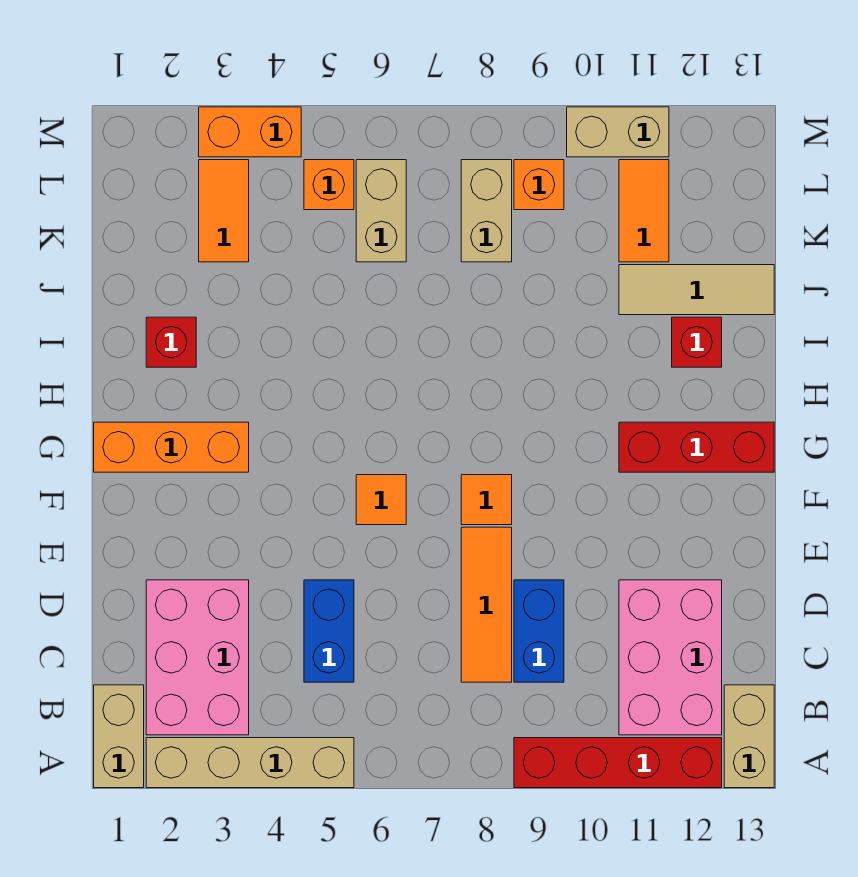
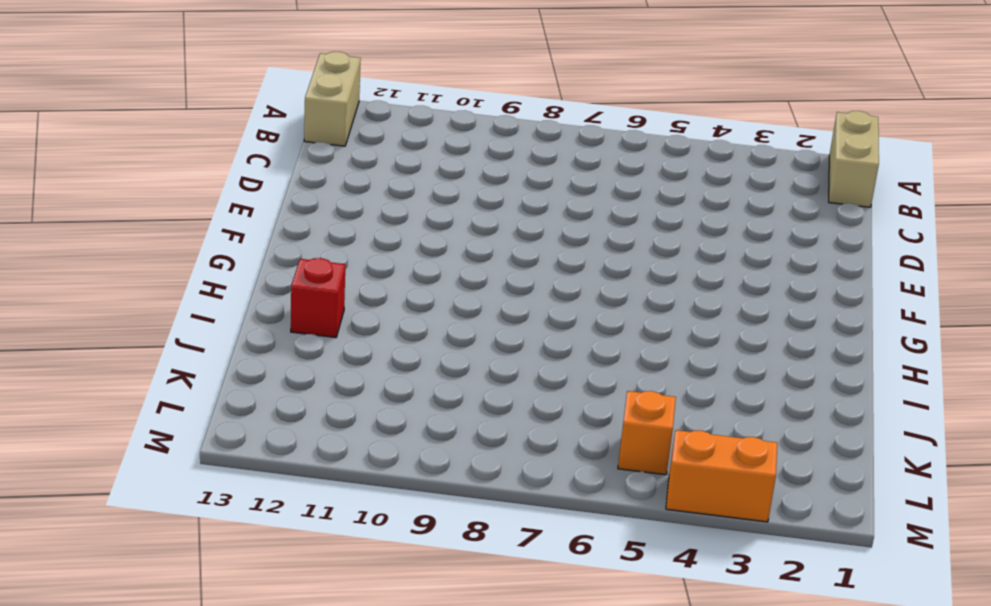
none -> tan 1x4 brick [146,738,354,788]
none -> red 1x4 brick [514,738,722,788]
none -> pink 2x3 brick [146,580,249,735]

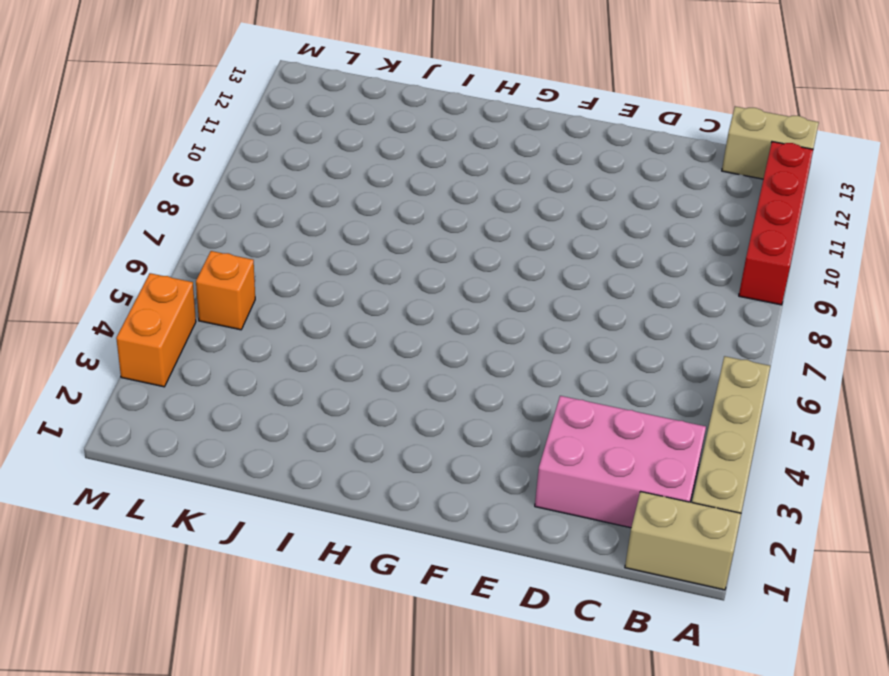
none -> pink 2x3 brick [619,580,722,735]
none -> blue 1x2 brick [304,580,354,682]
none -> orange 1x3 tile [461,527,512,682]

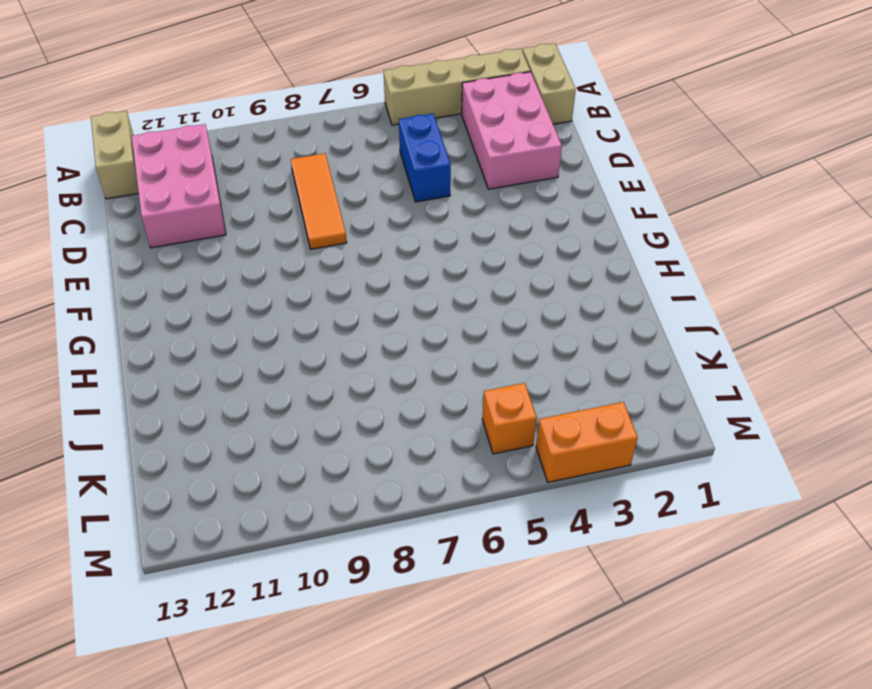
none -> red 1x4 brick [514,738,722,788]
none -> blue 1x2 brick [514,580,564,682]
none -> orange 1x1 tile [356,475,406,525]

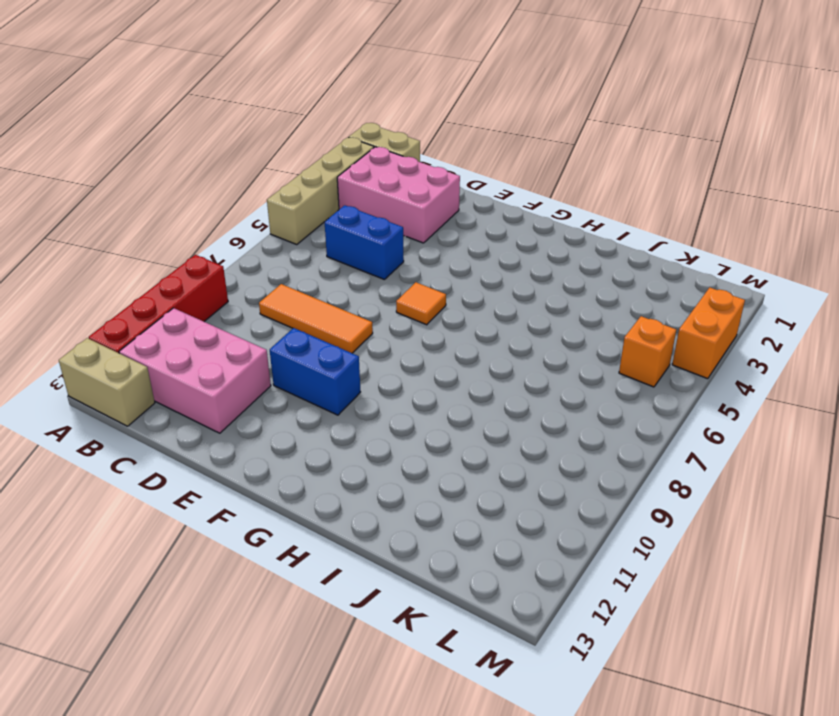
blue 1x2 brick [270,328,360,415] -> blue 1x2 brick moved to [514,580,564,682]
none -> orange 1x1 tile [461,475,512,525]
none -> orange 1x3 brick [94,422,249,472]
none -> red 1x3 brick [619,422,774,472]

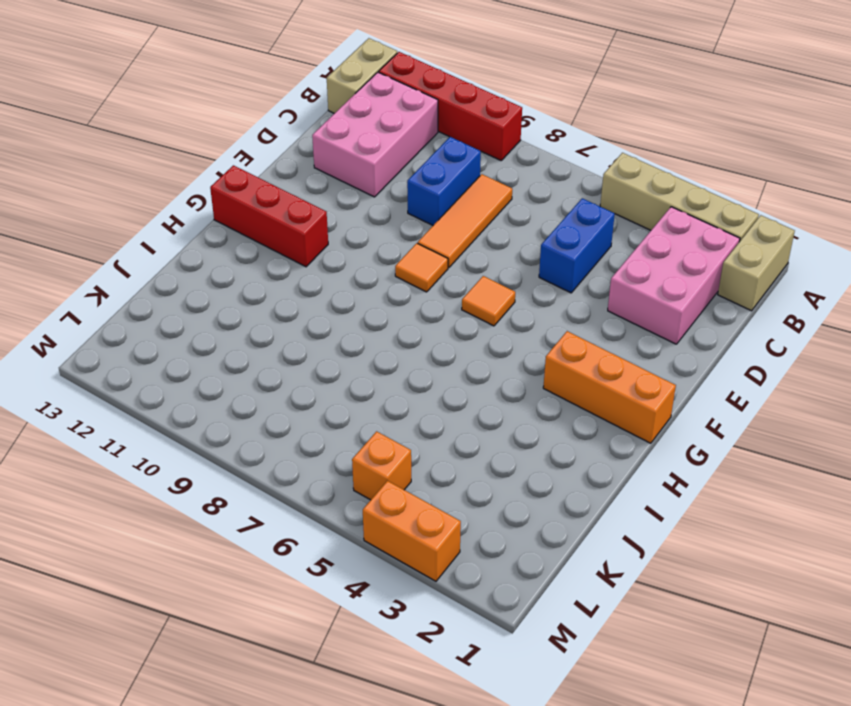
none -> red 1x1 brick [146,317,196,367]
none -> red 1x1 brick [672,317,722,367]
none -> tan 1x3 tile [619,265,774,315]

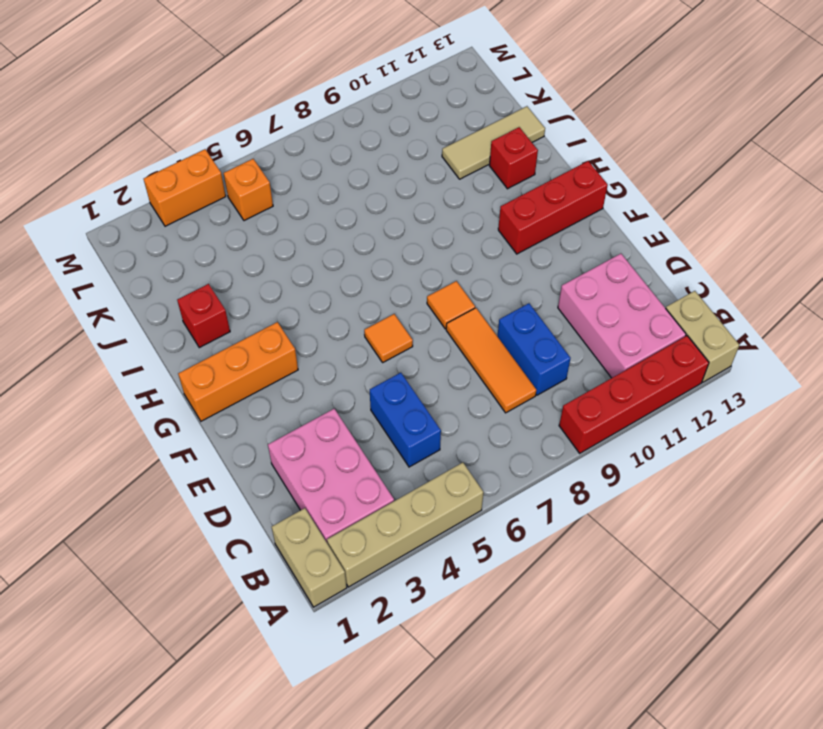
none -> orange 1x2 tile [199,160,249,262]
none -> tan 1x2 brick [356,160,406,262]
none -> tan 1x2 brick [461,160,512,262]

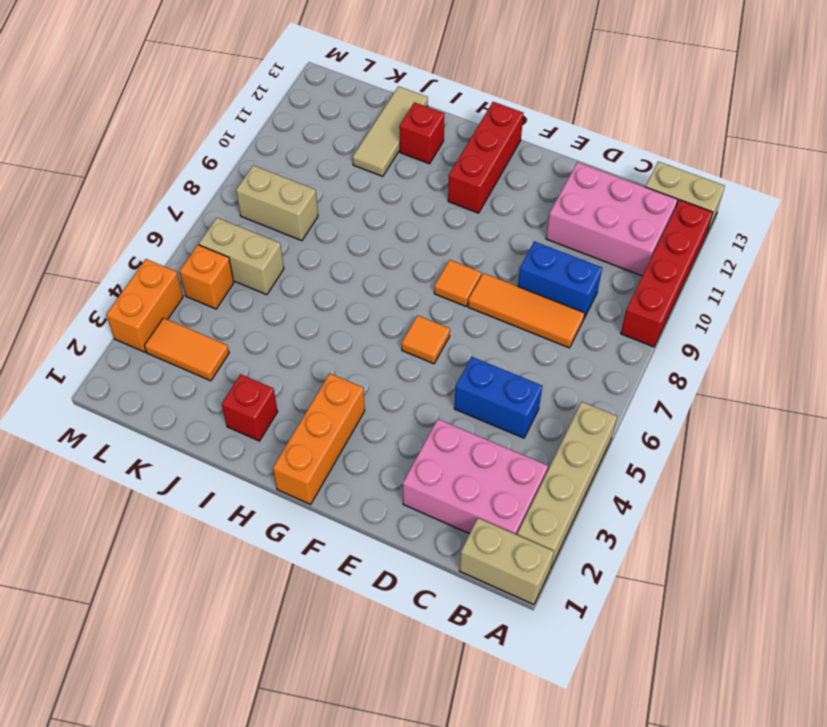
none -> orange 1x2 tile [619,160,669,262]
none -> orange 1x1 brick [514,160,564,210]
none -> tan 1x2 brick [567,107,669,157]

